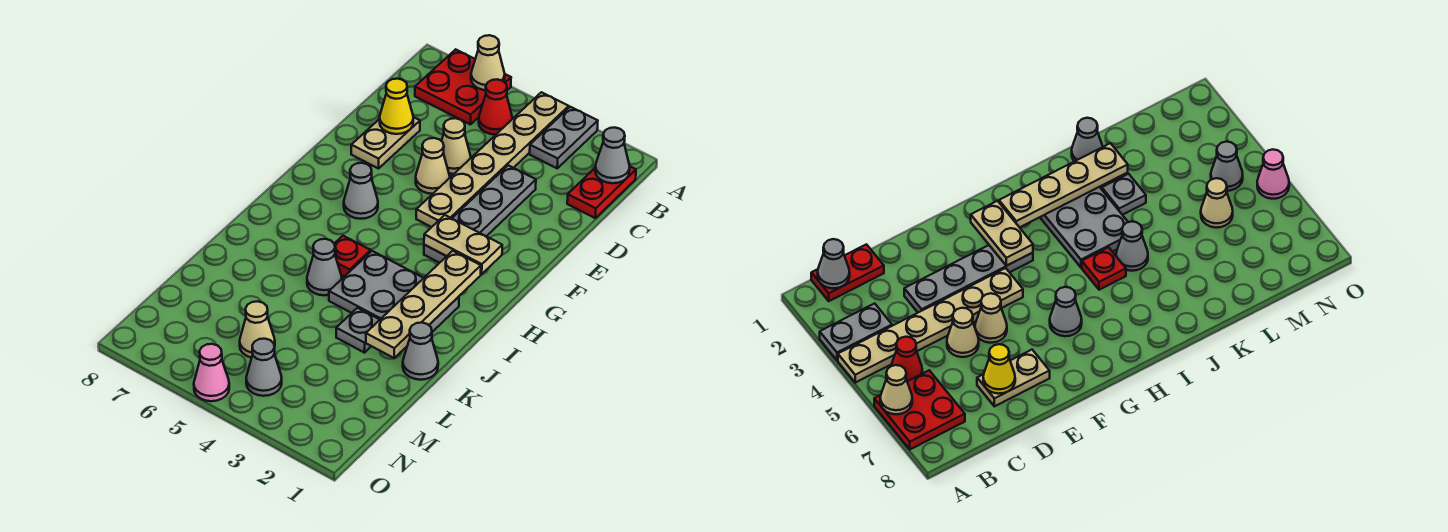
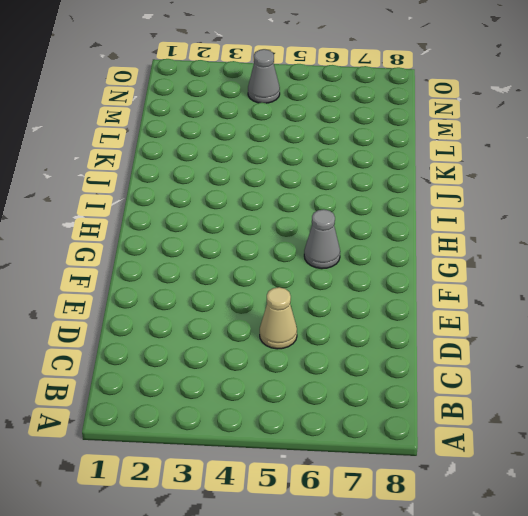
none -> grey 1x2 plate [530,107,598,168]
none -> tan 1x6 plate [416,92,569,227]
none -> red 2x2 plate [415,49,511,125]

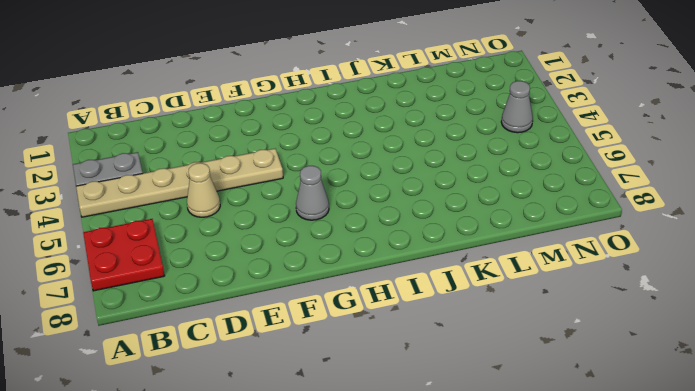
none -> red 1x2 plate [567,167,636,218]
none -> red 1x1 cone [479,79,513,135]
none -> grey 1x4 plate [424,165,536,263]

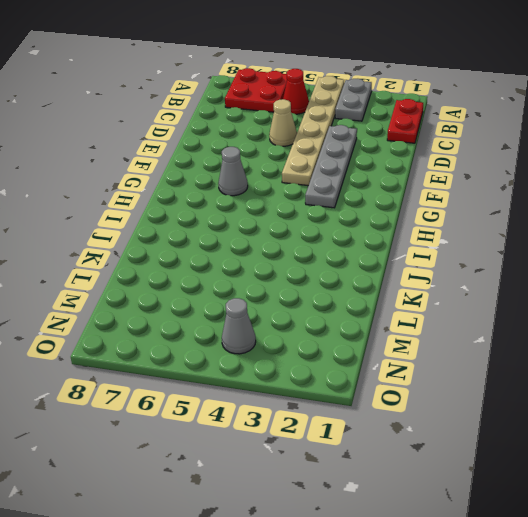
none -> tan 1x2 plate [351,117,420,169]
none -> tan 1x1 cone [416,138,450,194]
none -> grey 2x3 plate [329,251,459,332]

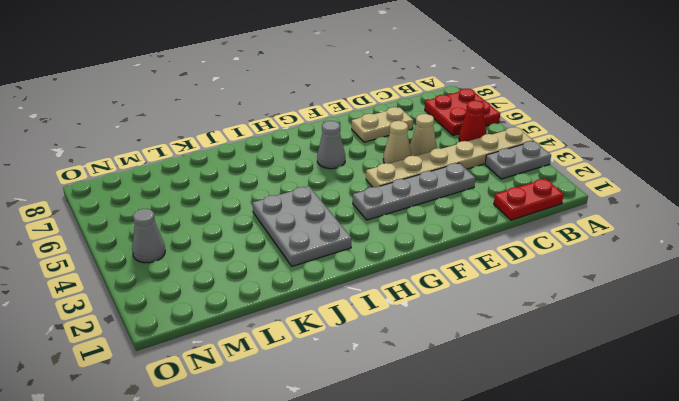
none -> red 1x1 plate [334,236,371,277]
none -> grey 1x1 cone [307,239,342,295]
none -> grey 1x1 cone [403,323,438,380]

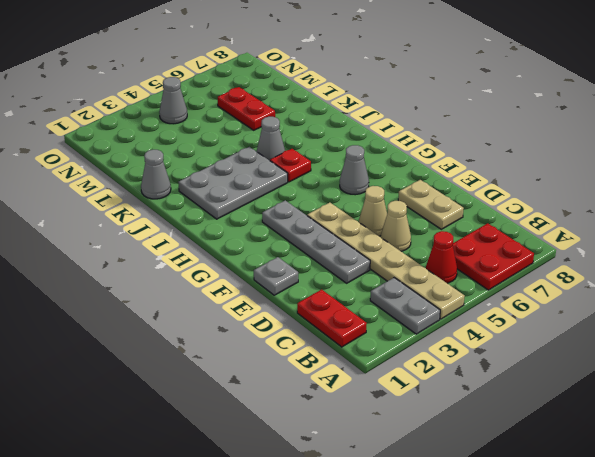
grey 1x1 plate [254,257,298,295] -> grey 1x1 plate moved to [336,308,380,353]
red 1x2 plate [218,87,275,130] -> none
none -> tan 1x1 cone [240,301,275,358]
none -> pink 1x1 cone [194,344,229,401]
none -> tan 1x1 cone [471,35,505,90]

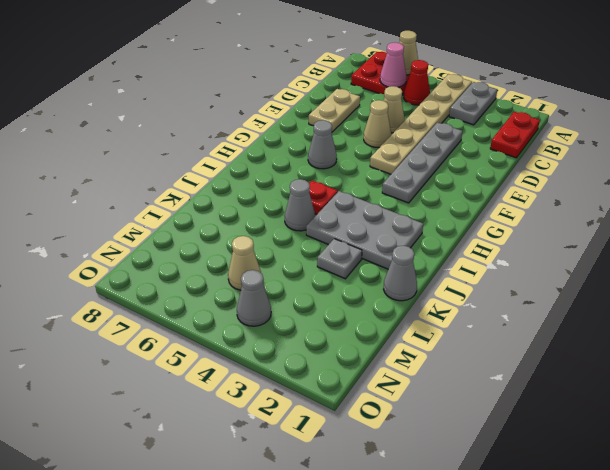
pink 1x1 cone [380,43,406,87] -> pink 1x1 cone moved to [194,344,229,401]
none -> grey 1x1 cone [595,128,630,183]
none -> yellow 1x1 cone [380,79,413,134]
none -> tan 1x2 plate [424,215,502,274]

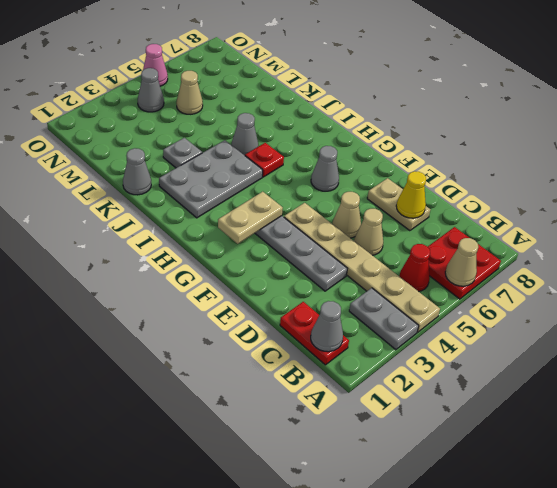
none -> tan 1x4 plate [366,251,481,358]

